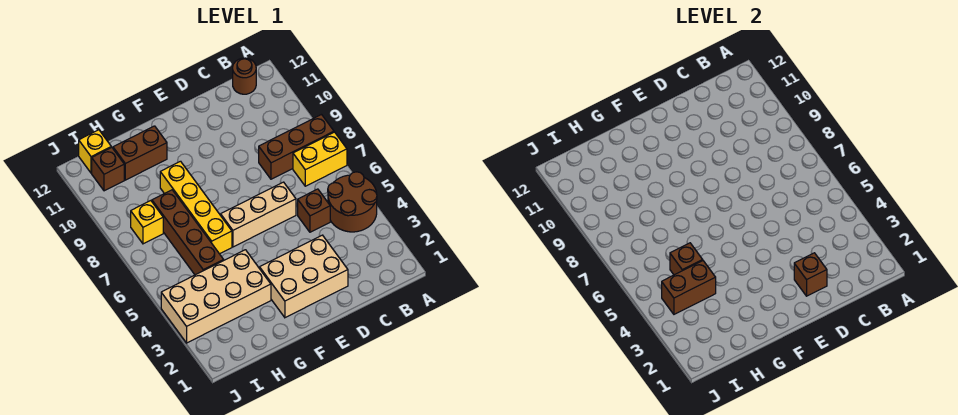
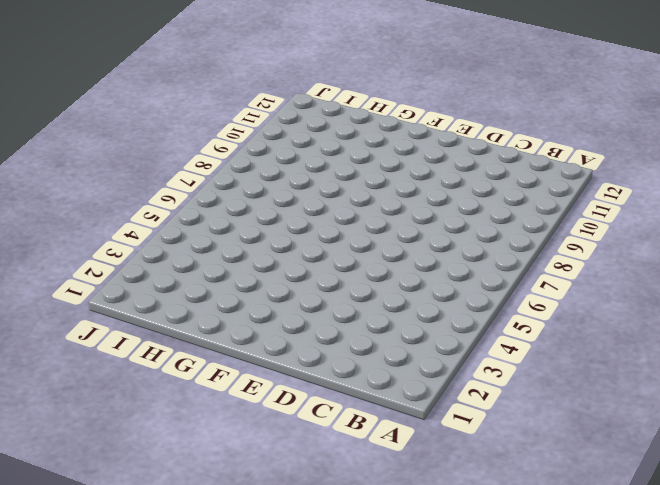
none -> brown 2x2 round brick [328,172,377,232]
none -> yellow 1x2 brick [293,132,347,186]
none -> brown 1x3 brick [259,115,334,179]

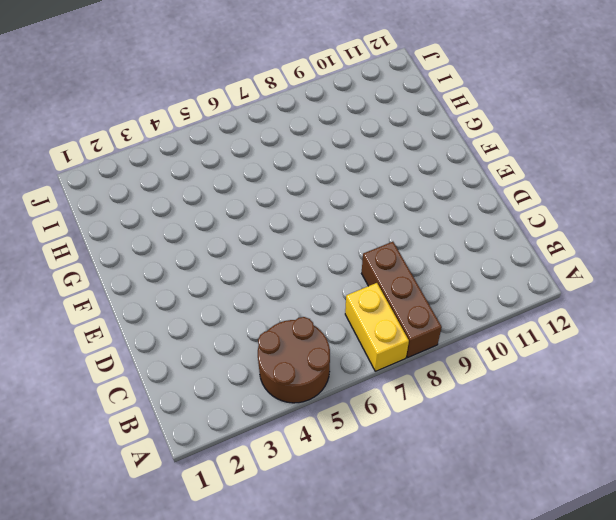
none -> brown 1x1 round brick [233,58,256,94]
none -> brown 1x1 brick [298,189,330,232]
none -> tan 2x3 brick [260,235,348,318]

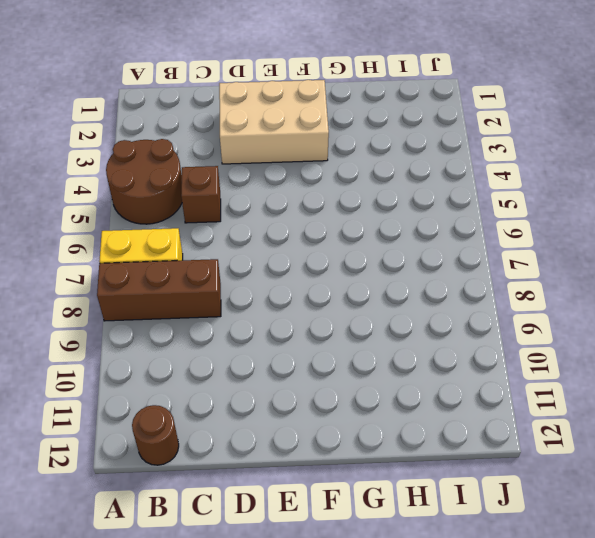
none -> tan 1x3 brick [221,182,296,247]
none -> tan 2x4 brick [161,250,271,343]
none -> yellow 1x4 brick [160,161,232,254]

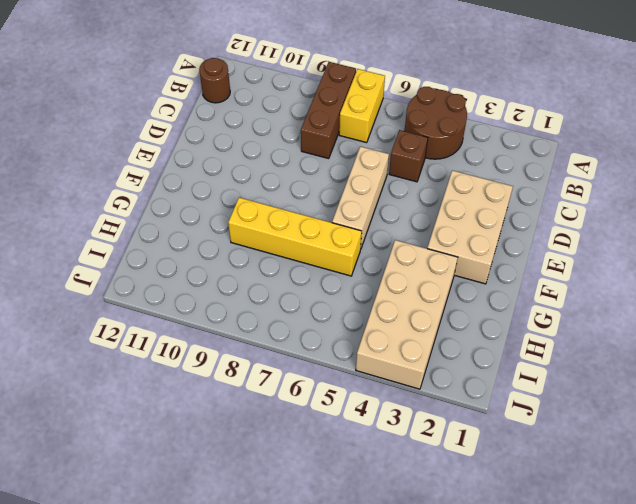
none -> brown 1x2 brick [113,126,167,180]
none -> brown 1x4 brick [152,190,224,275]
none -> yellow 1x1 brick [131,201,163,244]

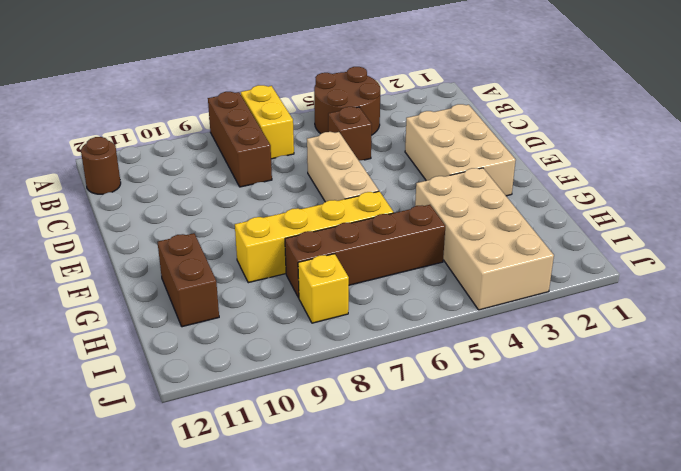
none -> brown 1x1 brick [92,147,124,191]
none -> yellow 1x1 brick [79,130,111,173]
none -> brown 1x1 brick [794,253,827,296]

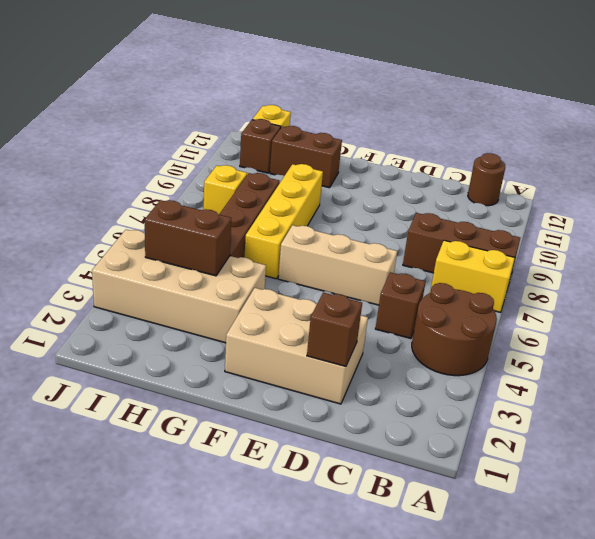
none -> brown 1x1 brick [670,243,703,275]

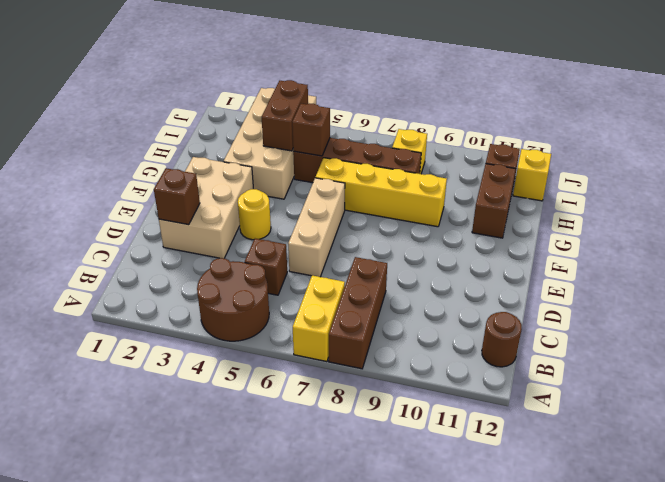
yellow 1x1 round brick [238,189,271,240] -> none

